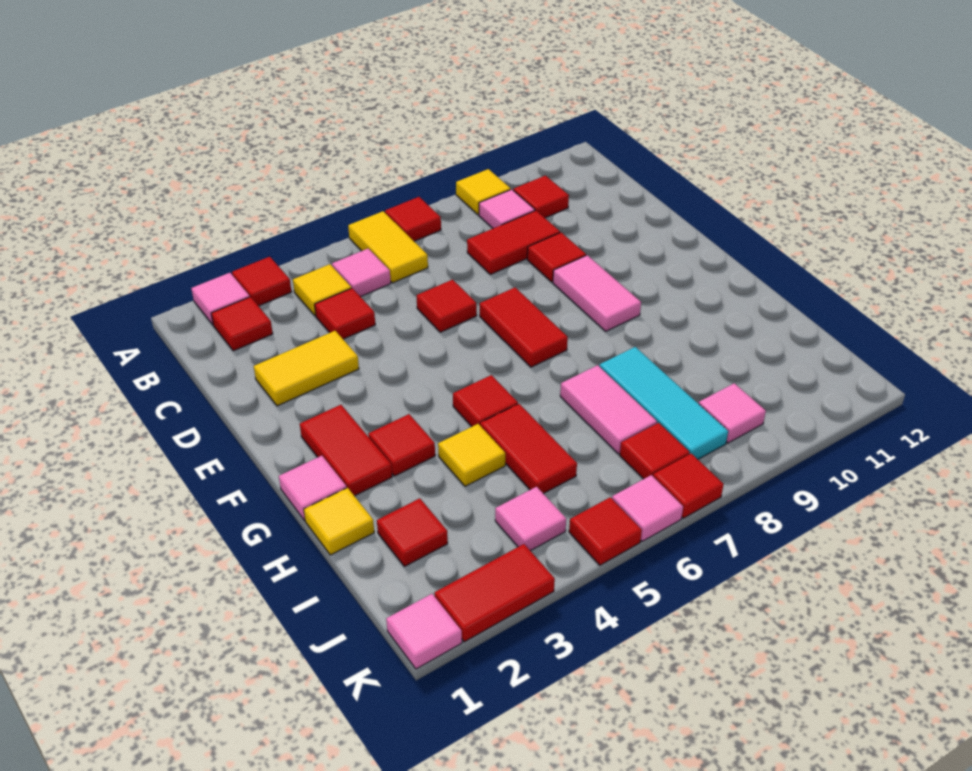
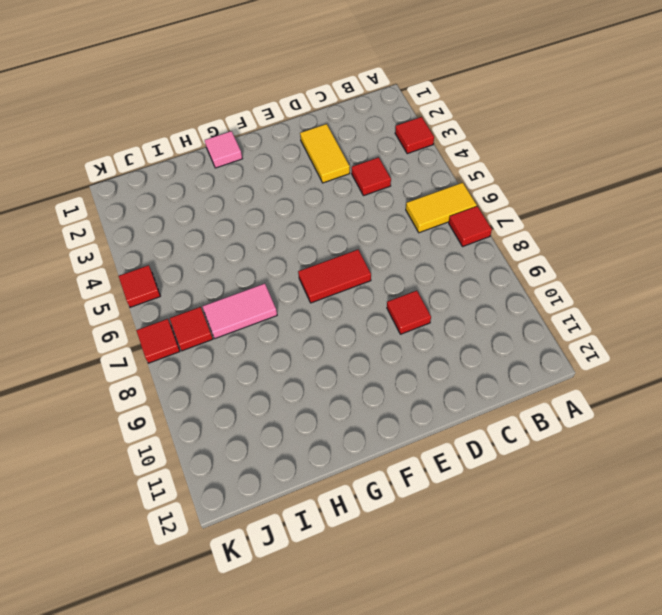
none -> pink 1x1 tile [191,273,250,325]
none -> yellow 1x1 tile [456,169,511,215]
none -> red 1x1 tile [211,297,273,351]
none -> yellow 1x1 tile [293,264,351,316]

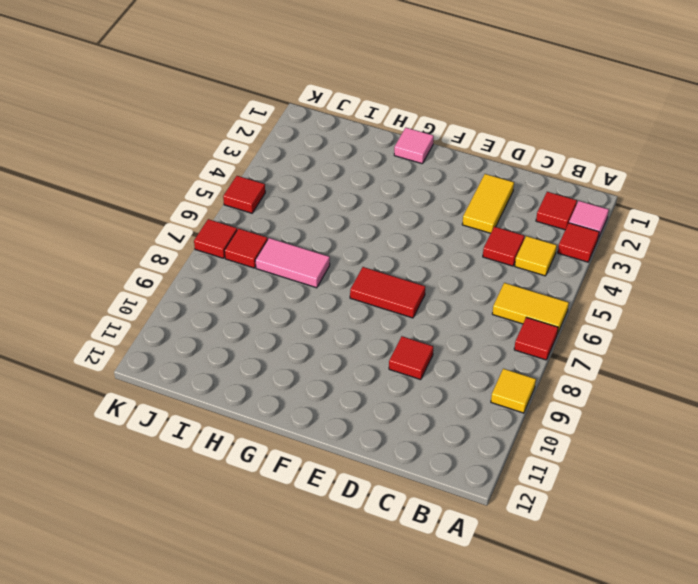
none -> pink 1x1 tile [332,249,391,297]
none -> pink 1x1 tile [479,189,535,228]
none -> red 1x1 tile [513,176,569,218]
none -> red 1x2 tile [467,211,560,274]

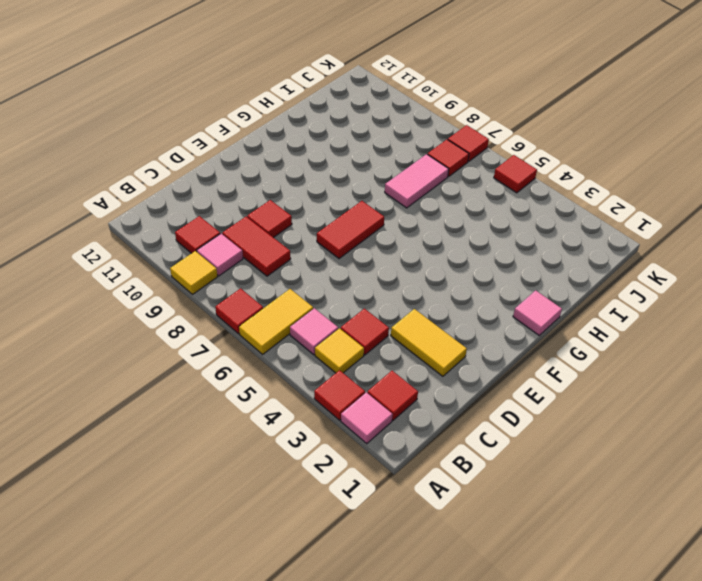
none -> red 1x1 tile [416,280,477,332]
none -> pink 1x2 tile [553,255,641,331]
none -> red 1x2 tile [300,405,392,496]
none -> red 1x1 tile [368,414,435,476]

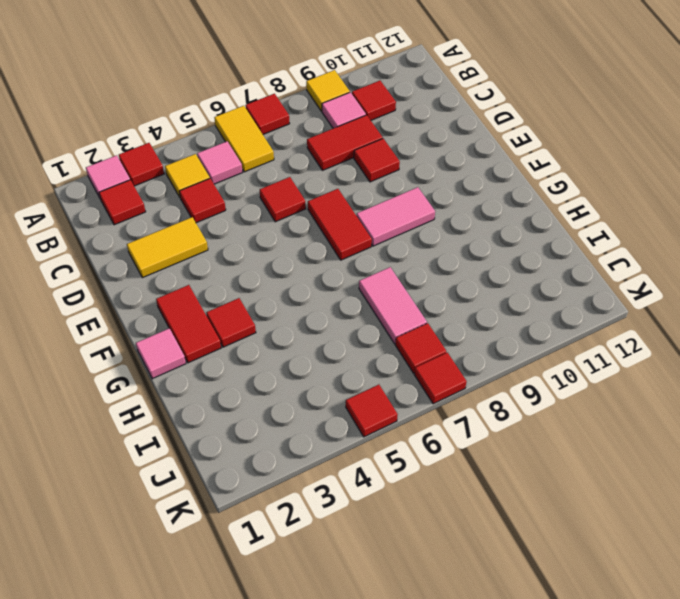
pink 1x2 tile [357,187,435,246] -> pink 1x2 tile turned to [553,255,641,331]
none -> red 1x1 tile [453,375,518,426]
none -> yellow 1x1 tile [304,488,374,555]
none -> yellow 1x1 tile [438,424,505,486]
none -> red 1x2 tile [480,404,577,493]

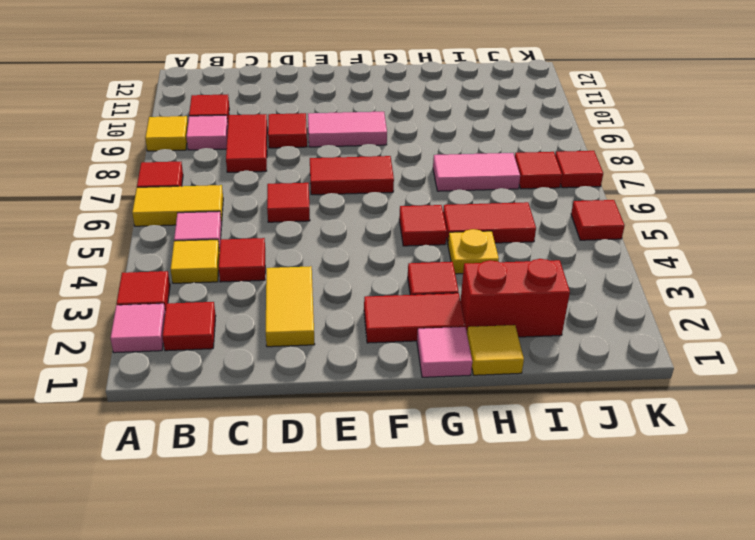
red 1x2 brick [461,259,570,337] -> red 1x1 tile [377,498,448,566]
yellow 1x1 plate [448,229,499,274] -> yellow 1x1 tile [438,424,505,486]
none -> cyan 1x3 tile [599,347,728,459]
none -> pink 1x1 tile [495,487,566,551]
none -> pink 1x1 tile [699,383,766,443]
none -> pink 1x1 tile [386,594,462,669]

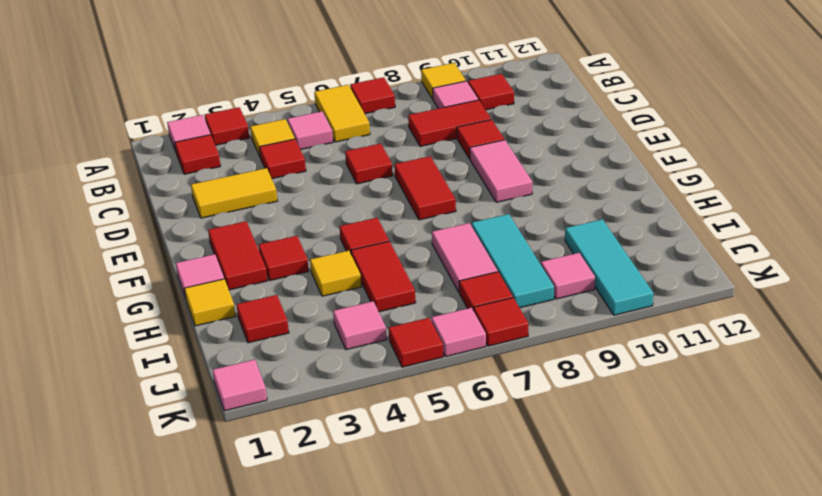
cyan 1x3 tile [565,219,653,315] -> none
none -> red 1x2 tile [434,544,555,642]

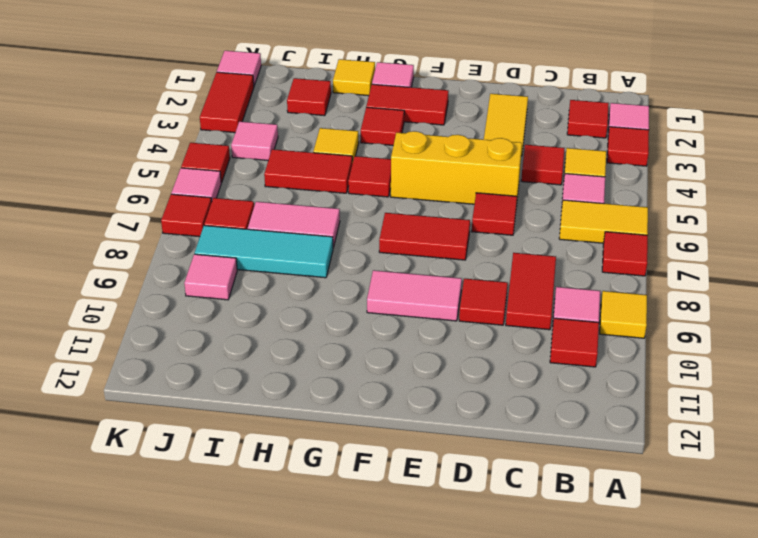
yellow 1x3 brick [391,131,522,204] -> none

